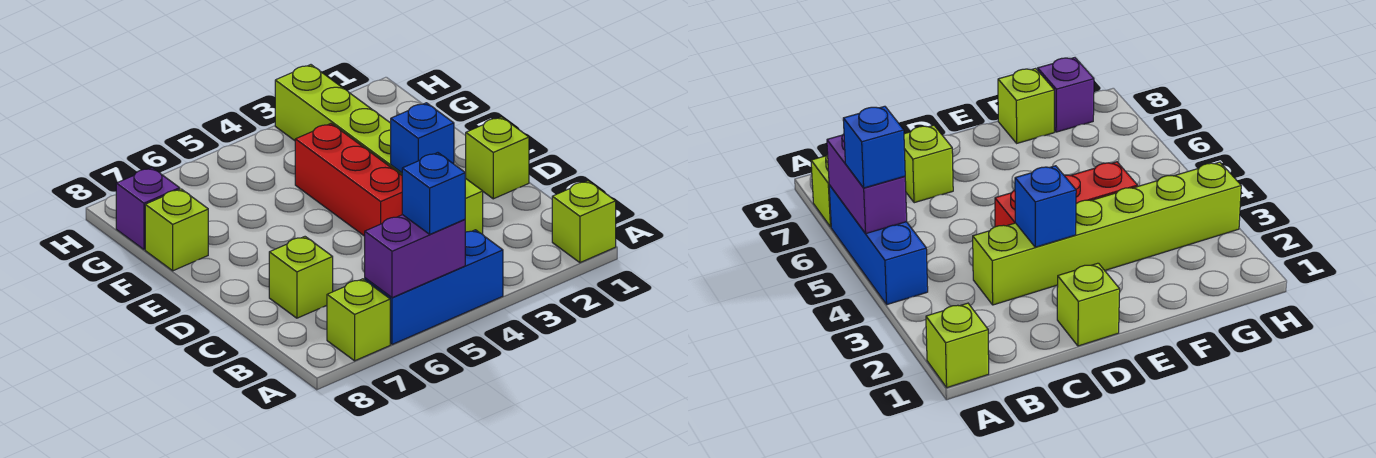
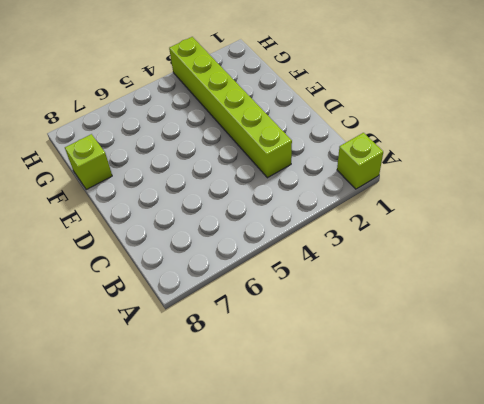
none -> blue 1x3 brick [365,230,503,344]
none -> lime 1x1 brick [327,279,390,361]
none -> lime 1x1 brick [269,237,333,318]

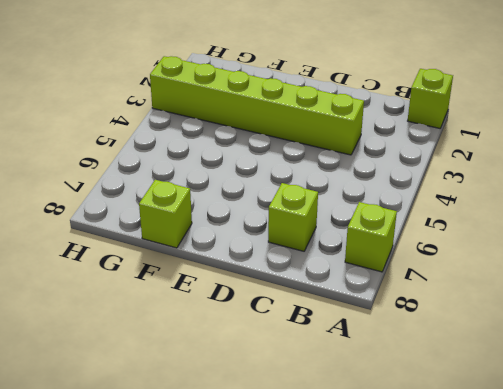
none -> blue 1x3 brick [365,230,503,344]
none -> lime 1x1 brick [466,117,529,199]
none -> red 1x3 brick [295,124,402,236]

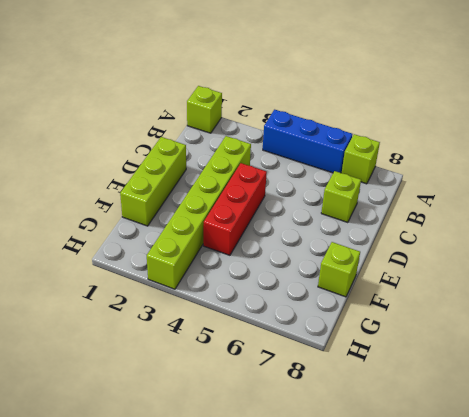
lime 1x3 brick [120,137,186,226] -> lime 1x1 brick [466,117,529,199]
none -> purple 1x1 brick [116,168,180,249]
none -> purple 1x2 brick [365,215,465,298]
none -> blue 1x1 brick [391,103,454,173]

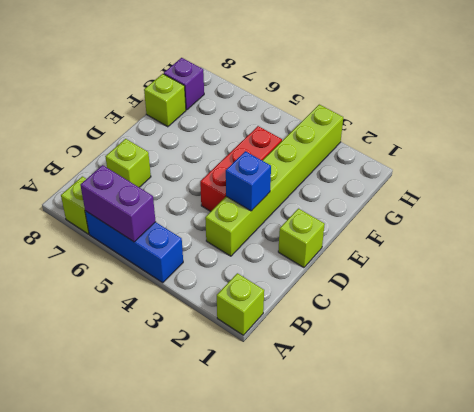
none -> blue 1x1 brick [402,153,465,234]

